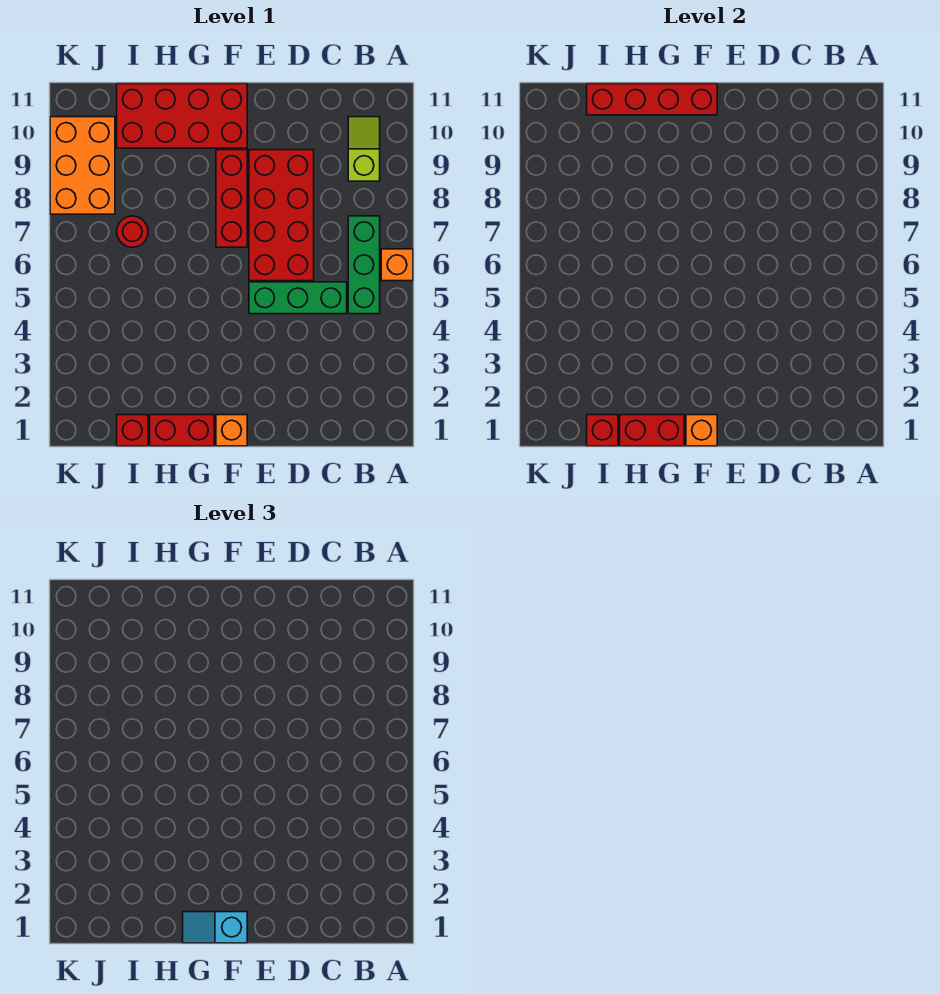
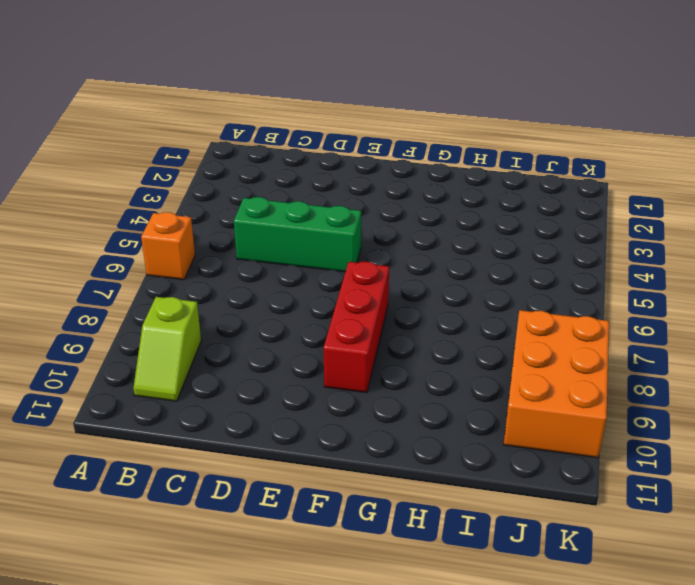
none -> green 1x3 brick [348,216,380,314]
none -> red 2x4 brick [249,150,314,281]
none -> orange 1x1 brick [216,415,247,446]

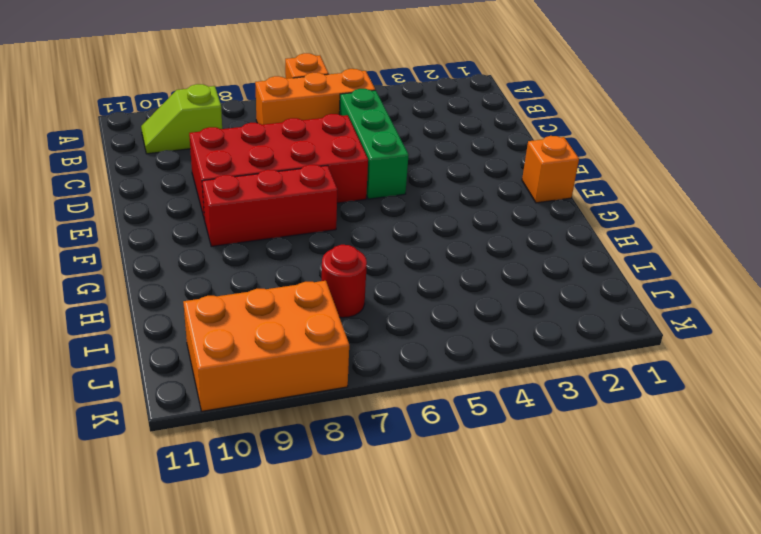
orange 1x3 brick [255,69,375,125] -> green 1x3 brick [348,216,380,314]
none -> red 2x4 brick [117,84,247,148]
none -> red 1x2 brick [150,415,214,446]
none -> red 1x1 brick [117,415,148,446]

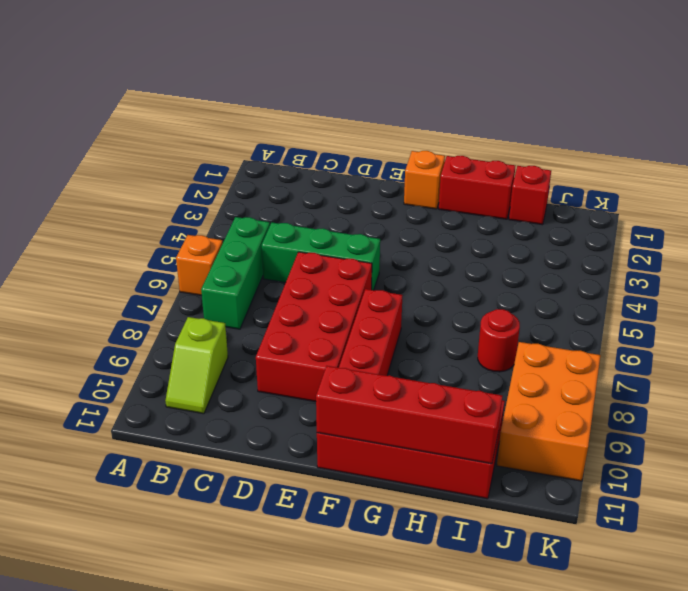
none -> orange 1x1 brick [686,415,717,446]
none -> red 1x2 brick [620,415,684,446]
none -> red 1x1 brick [587,415,618,446]

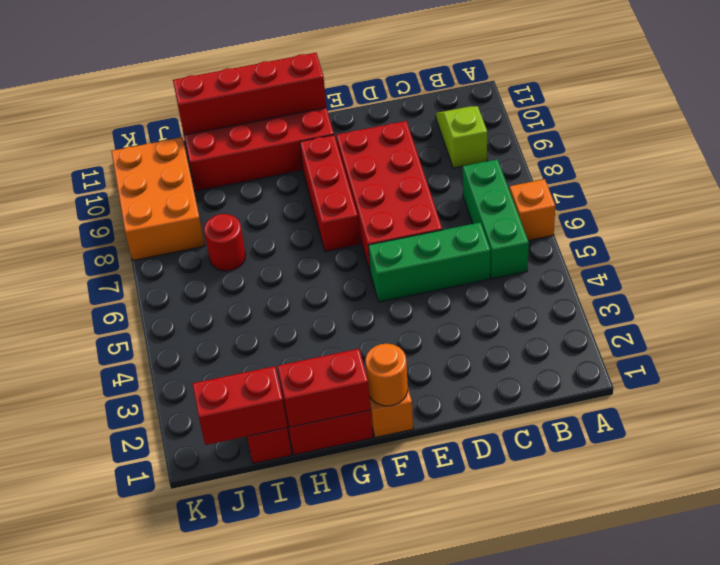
orange 1x1 round brick [365,344,408,406] -> orange 1x1 brick [686,415,717,446]
red 1x2 brick [192,366,287,445] -> red 1x1 brick [587,415,618,446]
none -> cyan 1x2 slope [183,912,247,943]

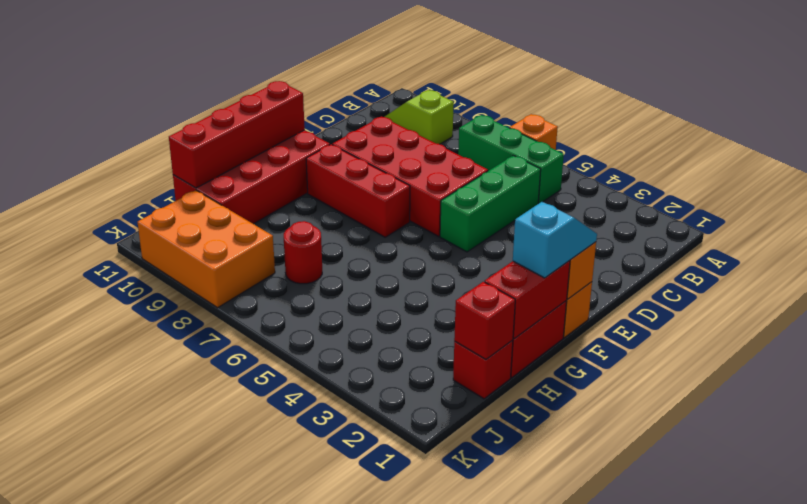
cyan 1x2 slope [513,202,597,278] -> cyan 1x2 slope turned to [183,912,247,943]

